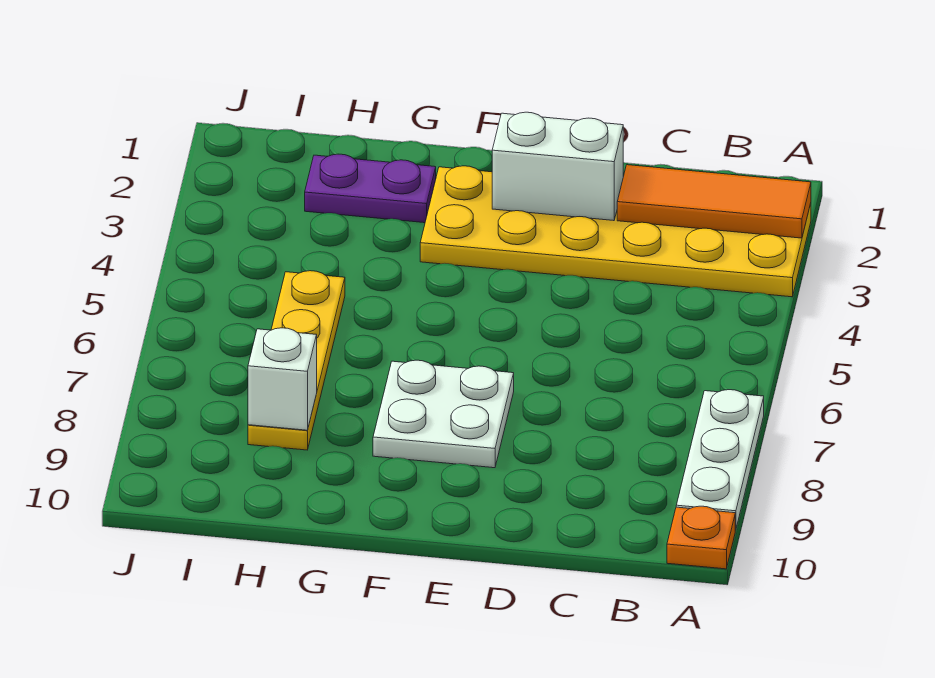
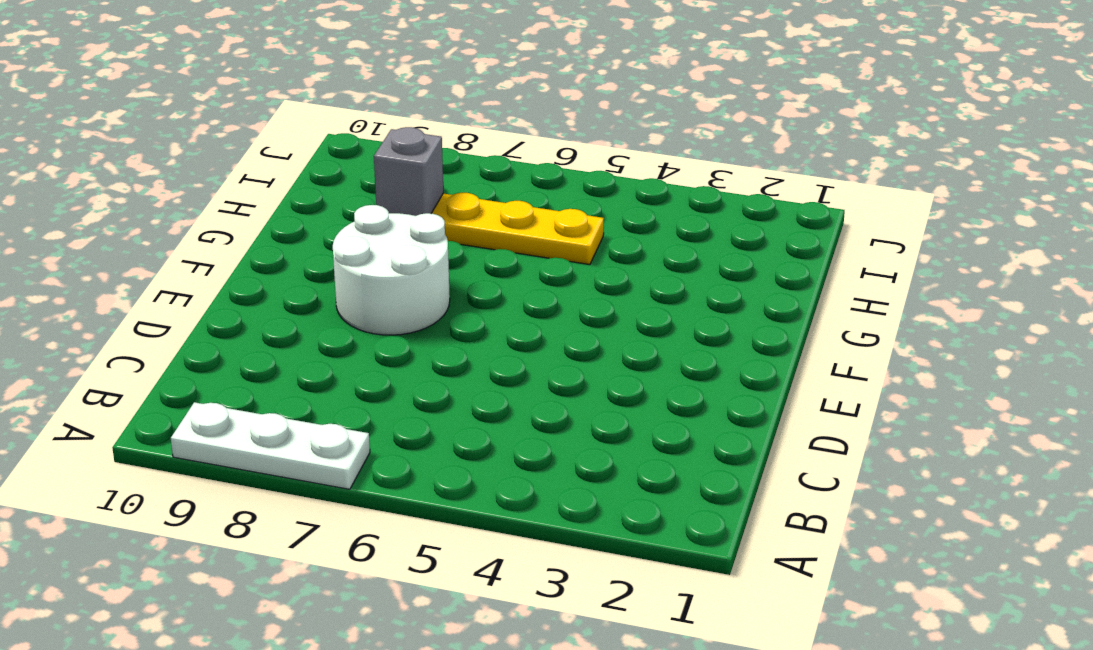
white 2x2 round brick [333,205,450,335] -> white 2x2 plate [373,360,514,468]
grey 1x1 brick [374,127,443,216] -> white 1x1 brick [248,328,317,430]
none -> yellow 2x6 plate [420,166,811,297]
none -> orange 1x1 plate [667,506,735,569]

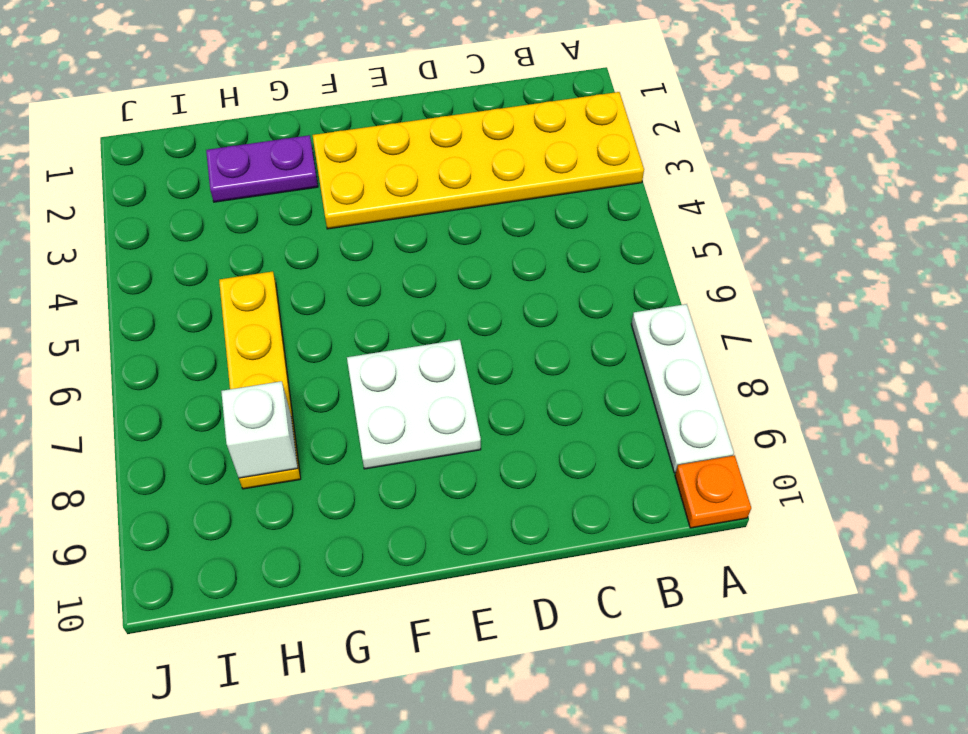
none -> orange 1x3 tile [617,165,811,238]
none -> white 1x2 brick [492,112,623,221]

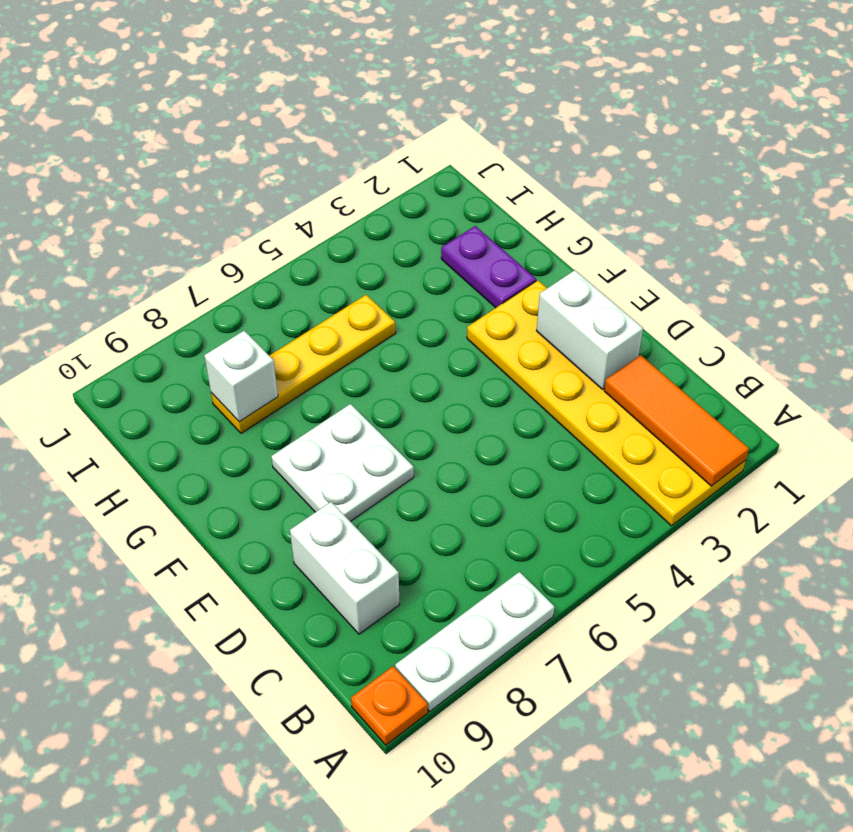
white 1x2 brick [290,502,400,634] -> none

